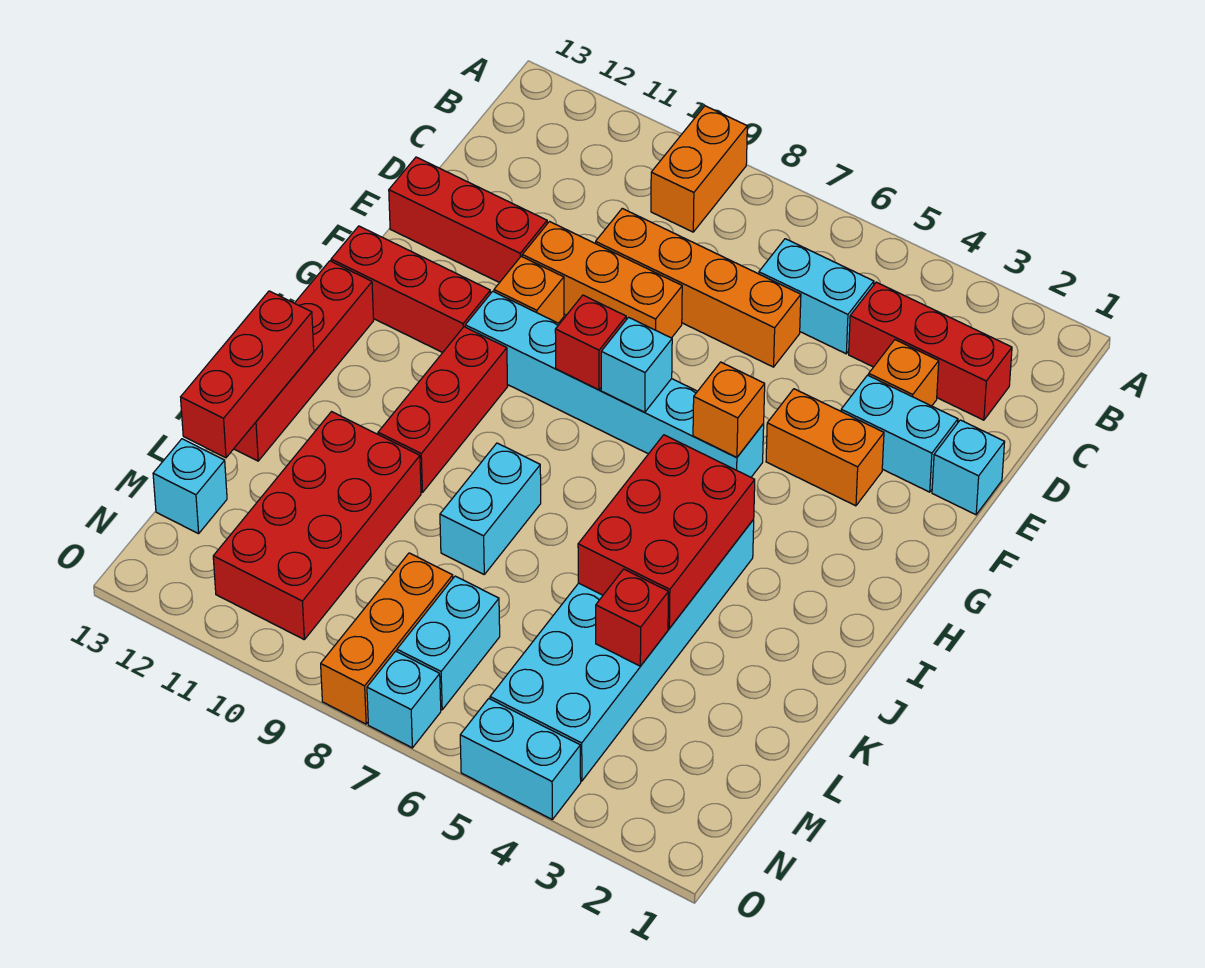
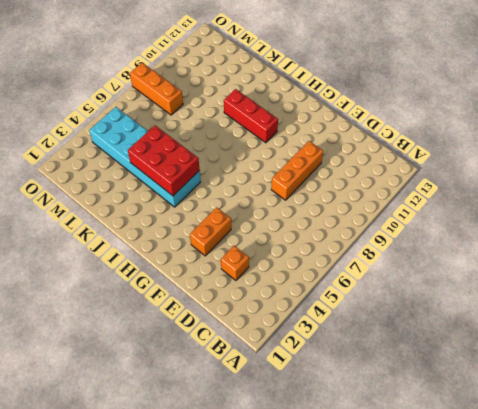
none -> orange 1x2 brick [651,106,747,232]
none -> red 1x3 brick [849,282,1012,420]
none -> cyan 1x2 brick [759,239,874,354]

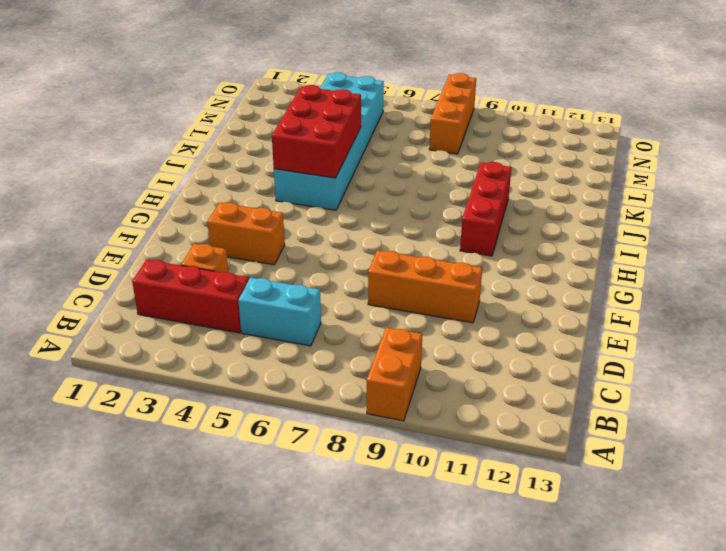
none -> orange 1x4 brick [596,208,801,367]
none -> cyan 1x1 brick [932,420,1005,515]
none -> cyan 1x2 brick [841,375,958,492]

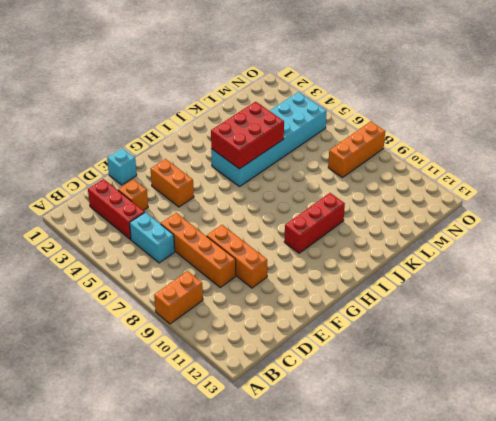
none -> cyan 1x2 brick [841,375,958,492]
none -> red 1x3 brick [389,157,547,283]
none -> orange 1x1 brick [494,256,564,323]

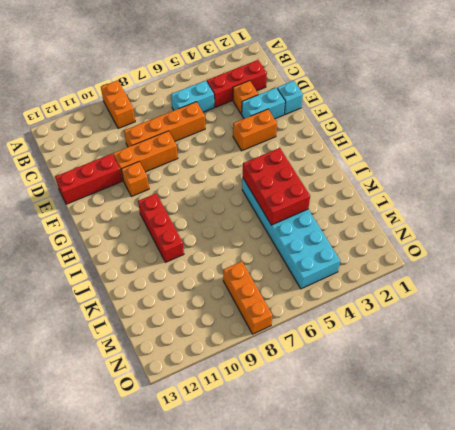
none -> cyan 1x6 brick [465,291,764,477]
none -> red 1x3 brick [331,226,490,353]
none -> red 1x4 brick [234,261,374,461]

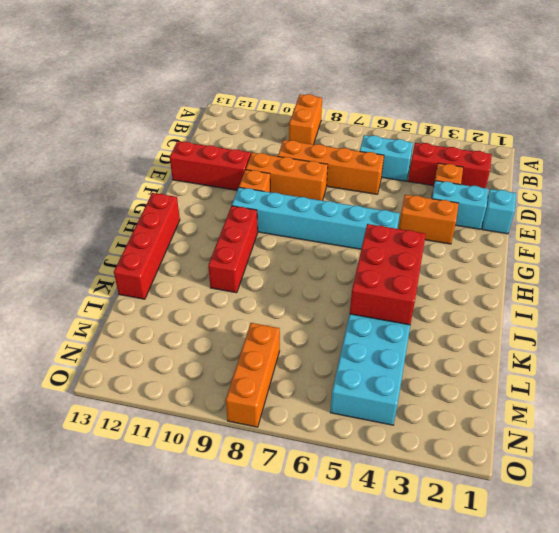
none -> red 1x3 brick [331,226,490,353]
none -> cyan 1x2 brick [440,443,541,574]
none -> red 2x4 brick [213,412,421,639]

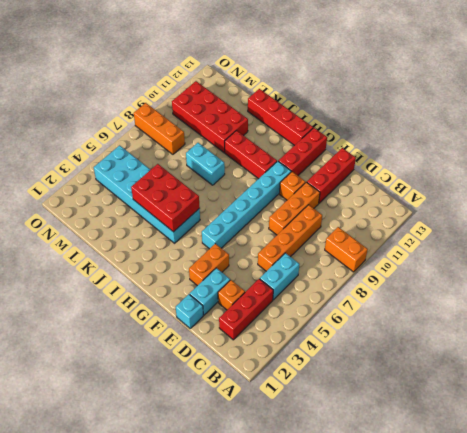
none -> cyan 1x2 brick [397,576,500,710]
none -> cyan 1x1 brick [153,439,227,534]
none -> cyan 1x2 brick [460,699,581,819]

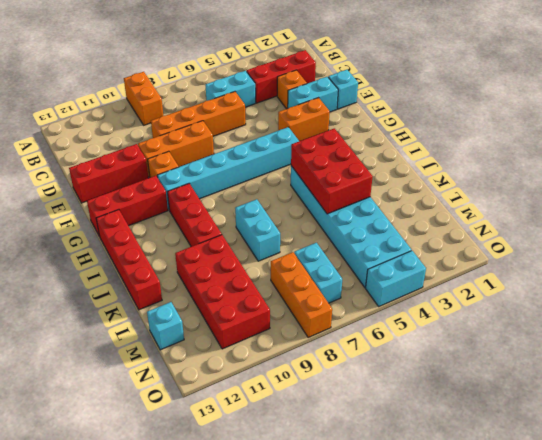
none -> cyan 1x1 brick [367,651,441,748]
none -> orange 1x1 brick [693,362,765,458]
none -> cyan 1x1 brick [601,317,672,412]

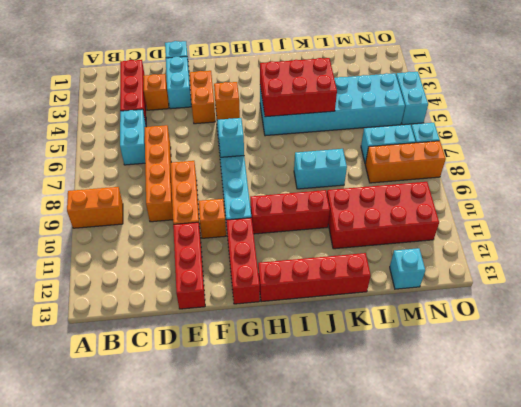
none -> red 1x1 brick [555,295,626,390]
none -> red 1x3 brick [181,291,314,458]
none -> red 1x1 brick [596,569,668,666]

